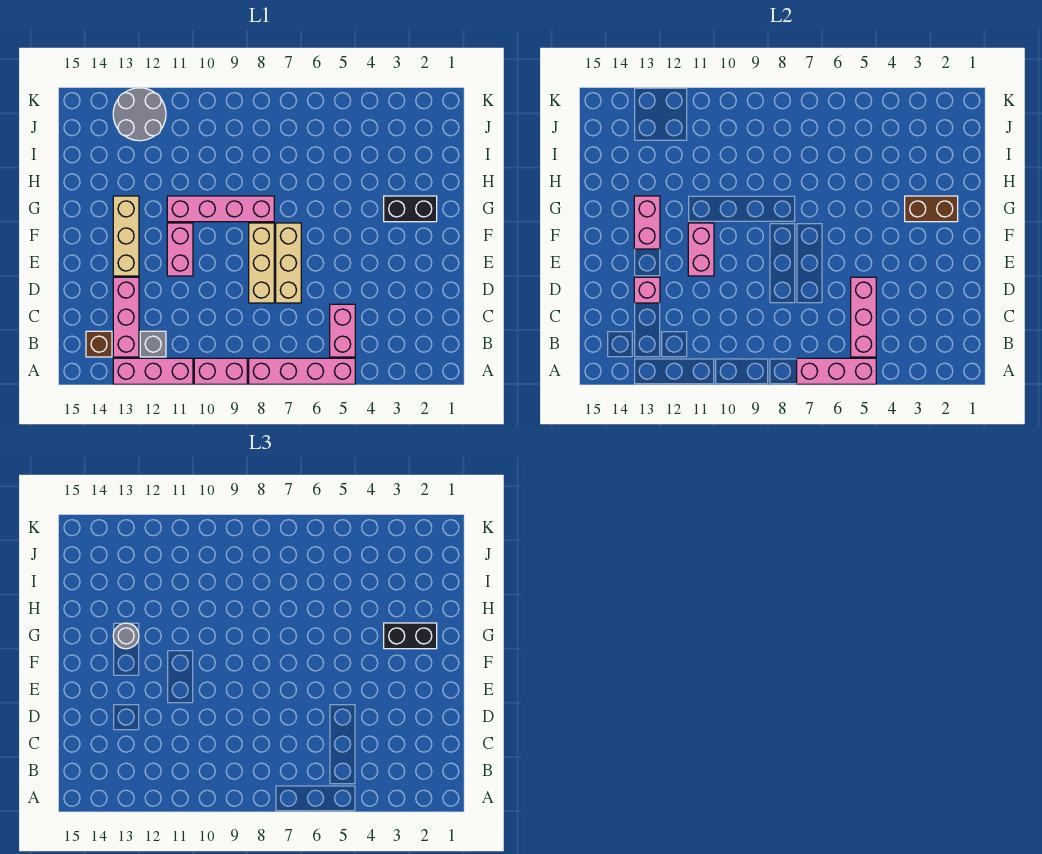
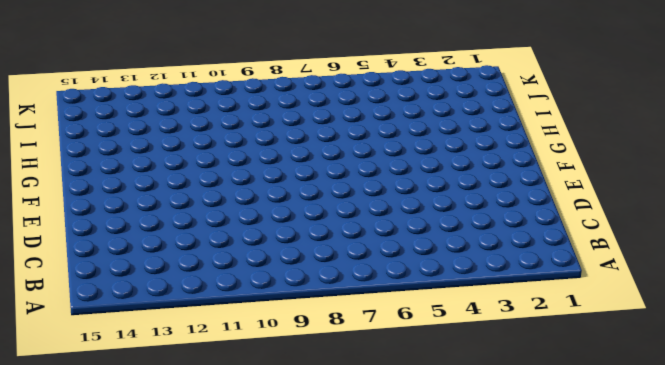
none -> pink 1x4 brick [249,358,355,384]
none -> pink 1x2 brick [194,358,247,384]
none -> pink 1x3 brick [113,358,193,384]

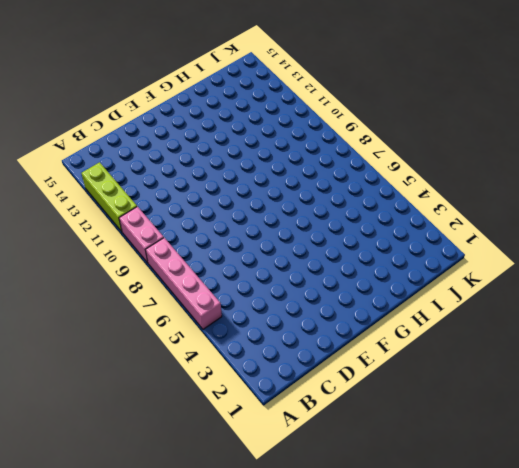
lime 1x3 brick [82,162,137,232] -> pink 1x3 brick [113,358,193,384]
none -> pink 1x2 brick [330,304,355,357]
none -> grey 1x1 brick [140,331,166,357]
none -> pink 1x3 brick [113,277,139,357]

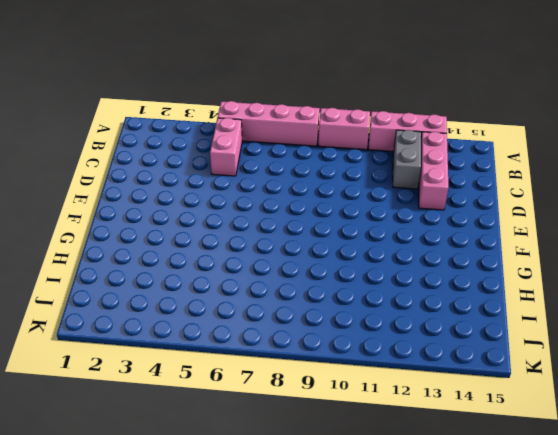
grey 1x2 brick [393,130,421,189] -> grey 1x1 brick [140,331,166,357]
none -> brown 1x1 brick [86,331,112,357]
none -> tan 1x3 brick [276,223,301,303]
none -> tan 1x3 brick [249,223,274,303]

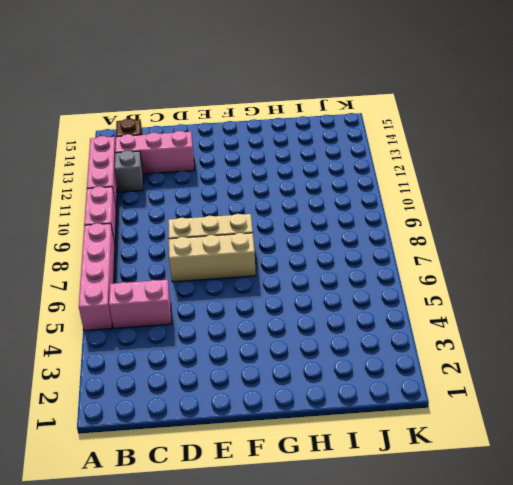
none -> pink 1x2 brick [167,223,193,276]
none -> tan 1x3 brick [113,196,139,276]
none -> black 1x2 brick [384,196,437,222]

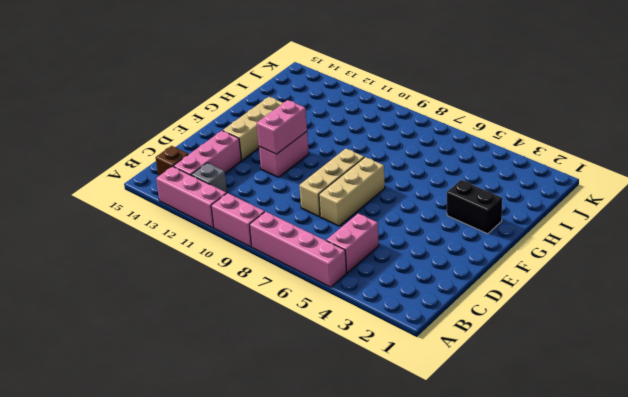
none -> pink 1x4 brick [167,196,274,222]
none -> grey 2x2 round brick [113,88,166,141]
none -> pink 1x3 brick [797,358,876,384]

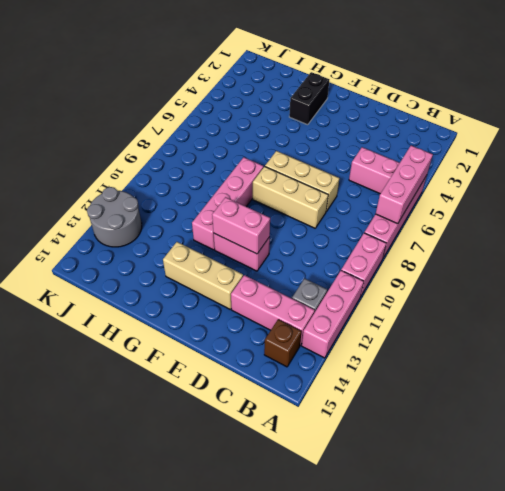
none -> pink 1x3 brick [851,277,876,357]
none -> pink 1x1 brick [634,277,660,303]
none -> pink 1x2 brick [634,196,660,249]

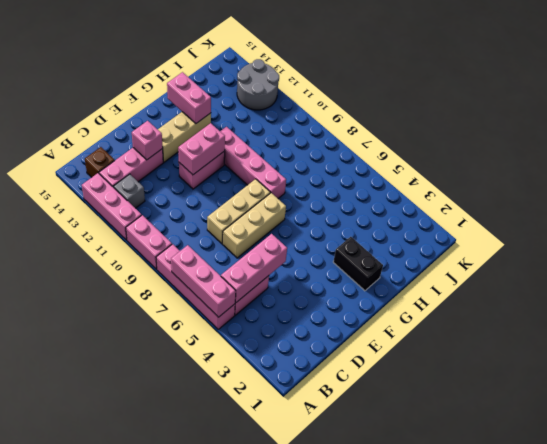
pink 1x2 brick [167,72,211,124] -> pink 1x2 brick turned to [634,196,660,249]
none -> brown 1x2 brick [905,196,958,222]
none -> black 1x2 brick [384,623,437,649]
none -> grey 1x1 round brick [113,623,139,649]

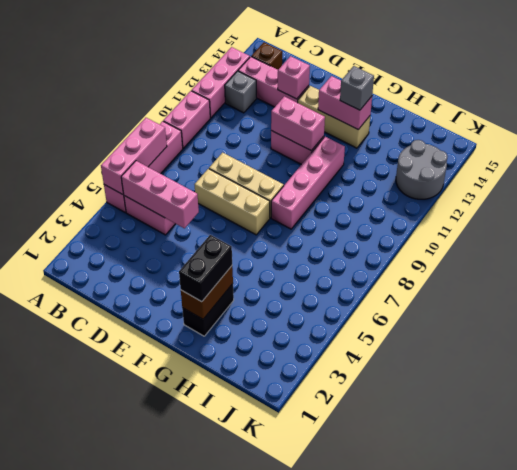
grey 1x1 brick [340,66,374,110] -> grey 1x1 round brick [113,623,139,649]

